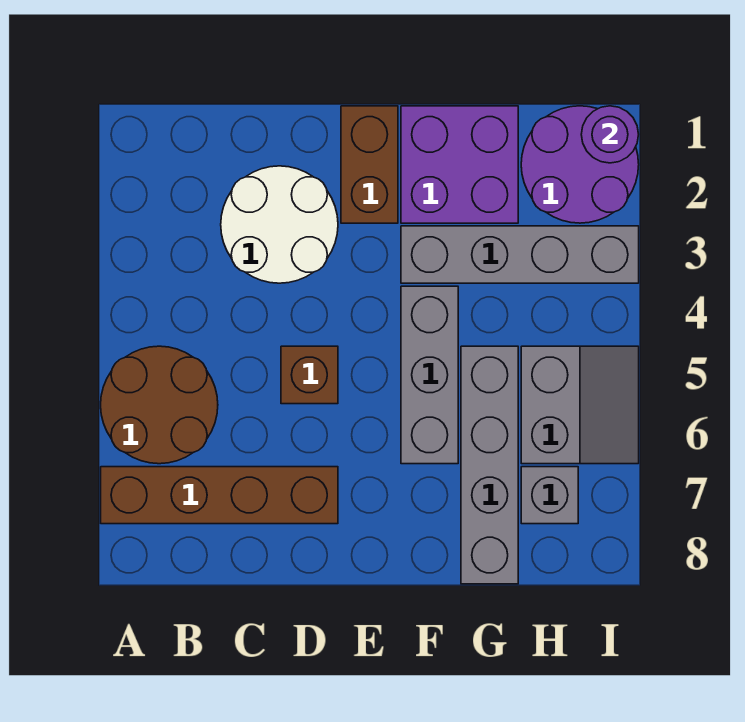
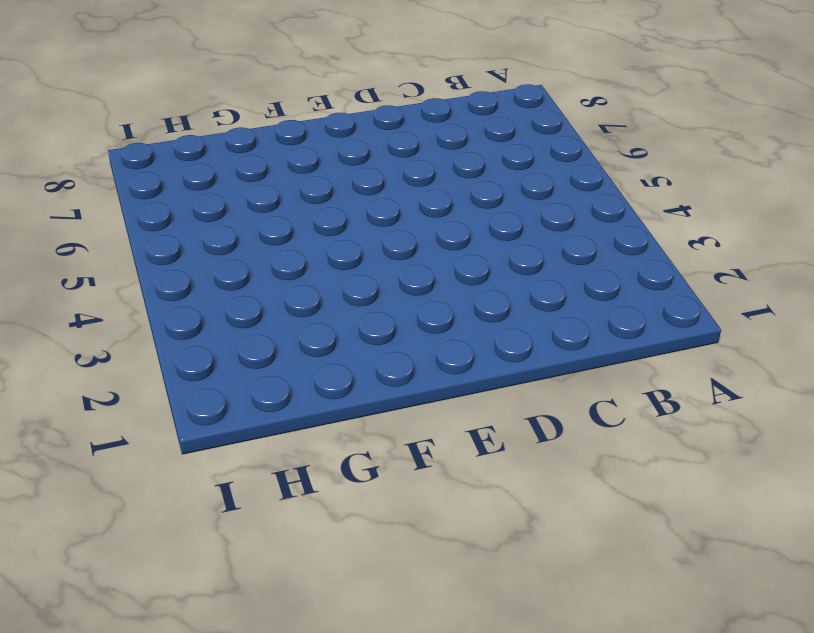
none -> brown 2x2 round brick [101,346,218,464]
none -> brown 1x4 brick [101,467,338,524]
none -> white 2x2 round brick [221,166,338,283]

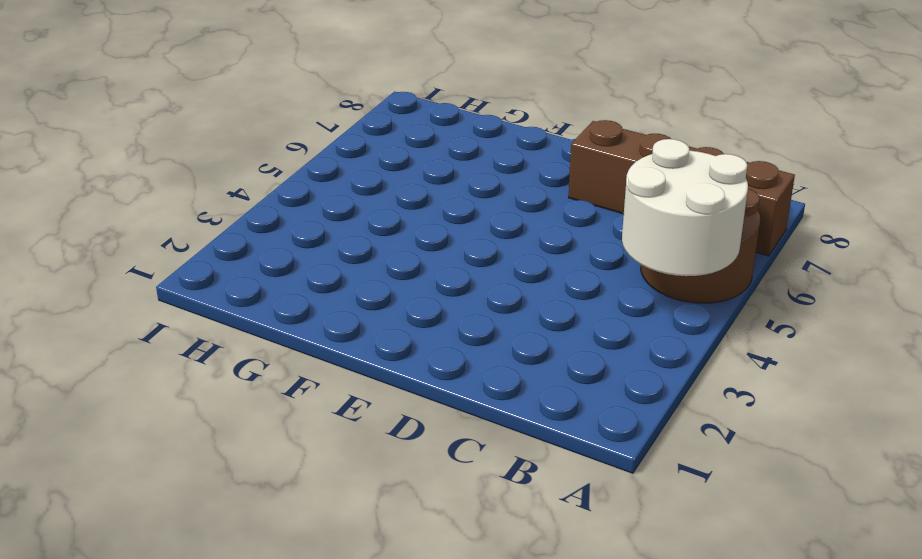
white 2x2 round brick [622,139,748,276] -> white 2x2 round brick moved to [221,166,338,283]
none -> brown 1x1 brick [281,346,338,404]
none -> brown 1x2 brick [341,106,398,223]
none -> purple 2x2 brick [401,106,518,223]

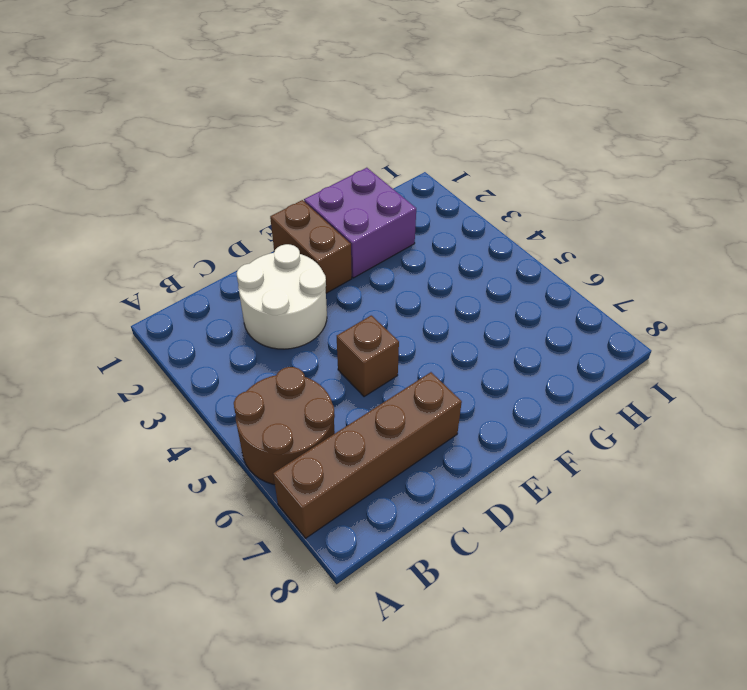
none -> grey 1x4 brick [401,226,639,283]
none -> grey 1x3 brick [401,286,458,464]
none -> grey 1x4 brick [461,346,518,584]

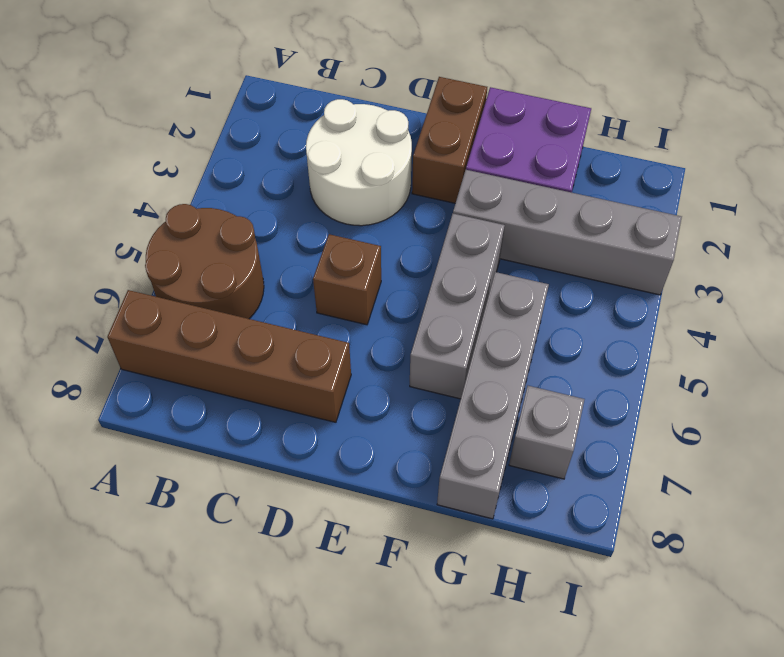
none -> purple 2x2 round brick [521,106,639,223]
none -> grey 2x2 slope [521,346,639,464]
none -> purple 1x1 round brick [581,106,639,163]

